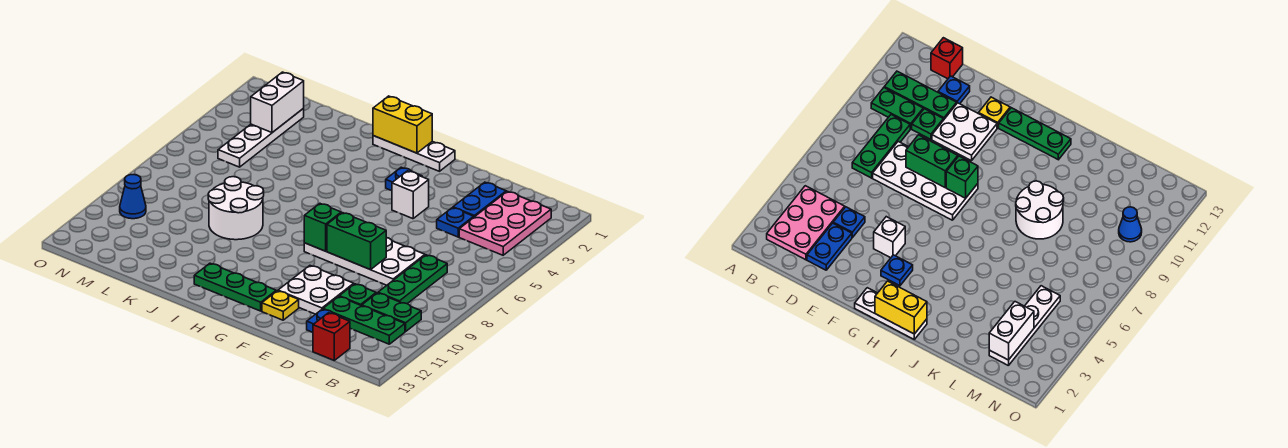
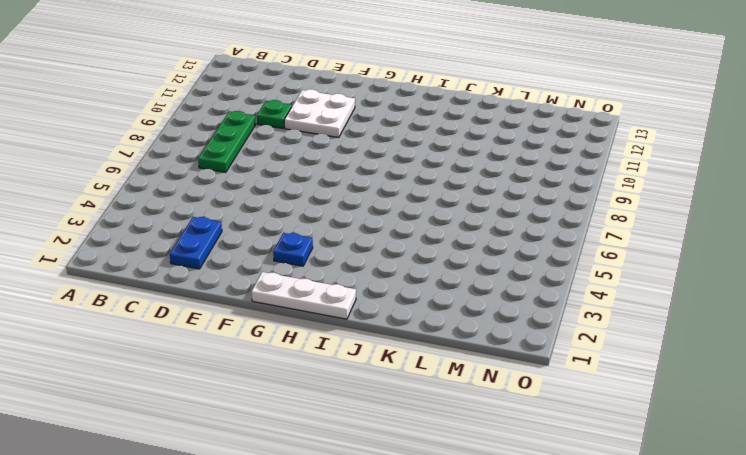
none -> pink 2x3 plate [459,191,551,255]
none -> green 1x2 plate [362,293,421,332]
none -> green 1x3 plate [323,297,405,344]

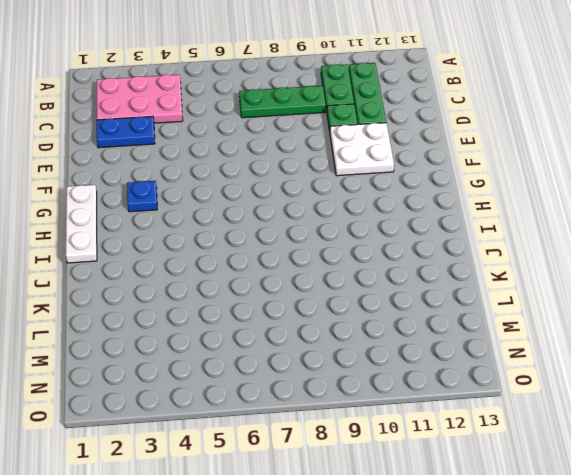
none -> red 1x1 brick [313,313,350,360]
none -> blue 1x1 plate [437,208,474,237]
none -> white 2x4 plate [304,238,425,285]

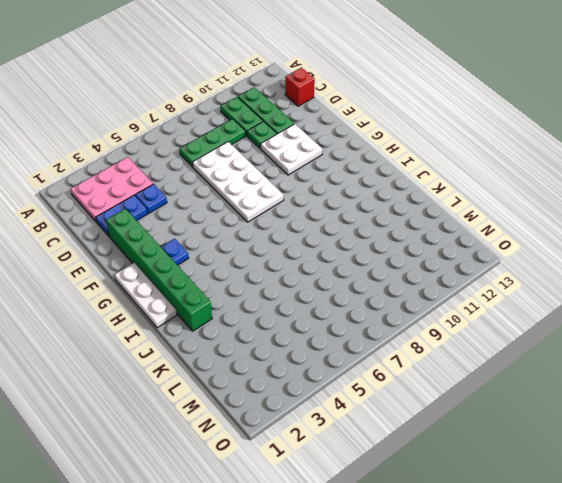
green 1x6 brick [106,209,212,331] -> none
none -> blue 1x1 plate [307,309,344,332]
none -> white 1x1 brick [392,171,429,219]
none -> yellow 1x1 plate [262,291,299,320]

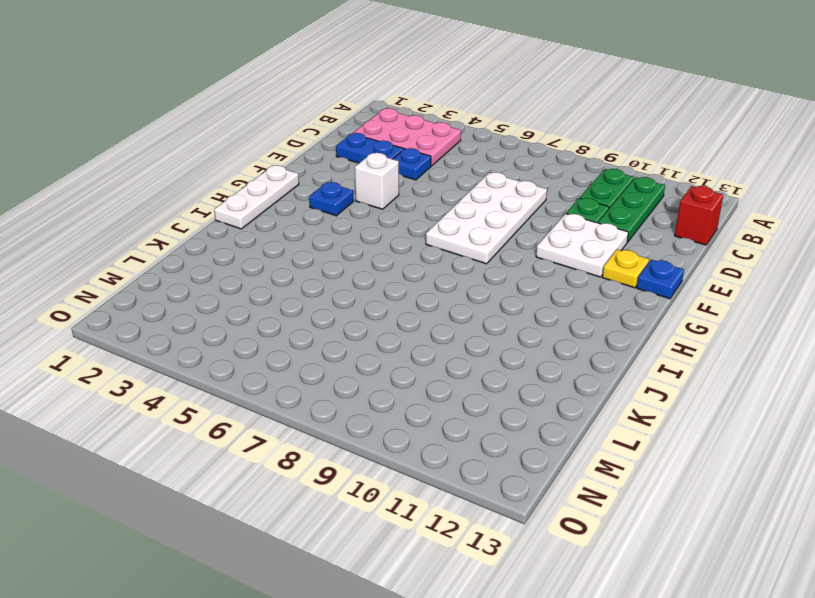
blue 1x1 plate [637,260,684,299] -> blue 1x1 plate moved to [307,309,344,332]
none -> green 1x3 plate [378,255,447,304]
none -> green 1x3 plate [194,263,276,311]
none -> white 2x2 round brick [208,177,264,240]

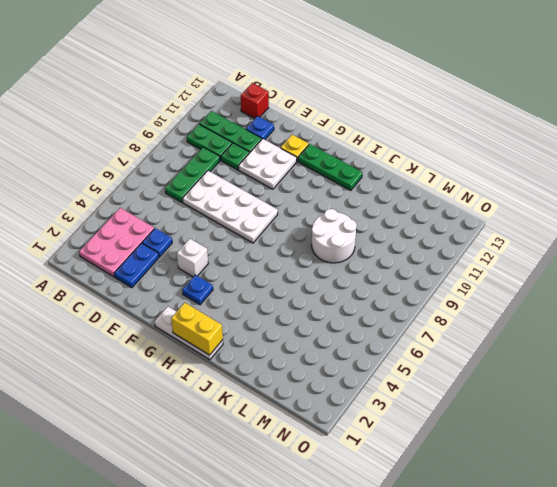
none -> white 1x4 plate [218,108,304,167]
none -> blue 1x1 cone [120,175,146,219]
none -> green 1x2 brick [327,213,386,270]

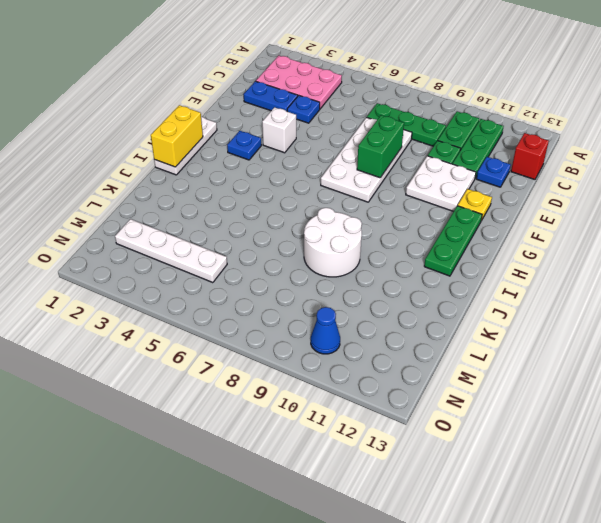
none -> green 1x1 brick [304,204,341,251]
none -> white 1x2 brick [251,72,304,133]

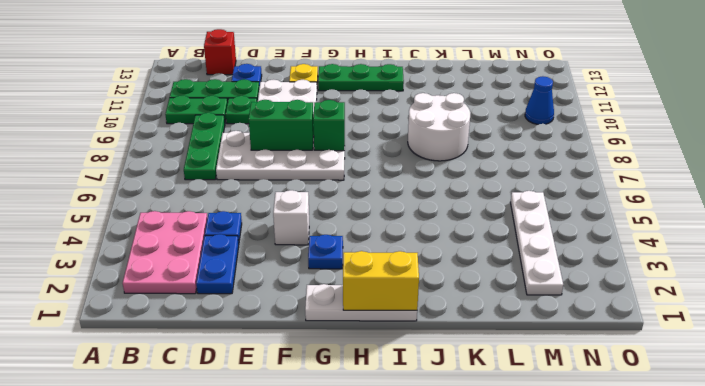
none -> white 1x2 brick [251,72,304,133]

